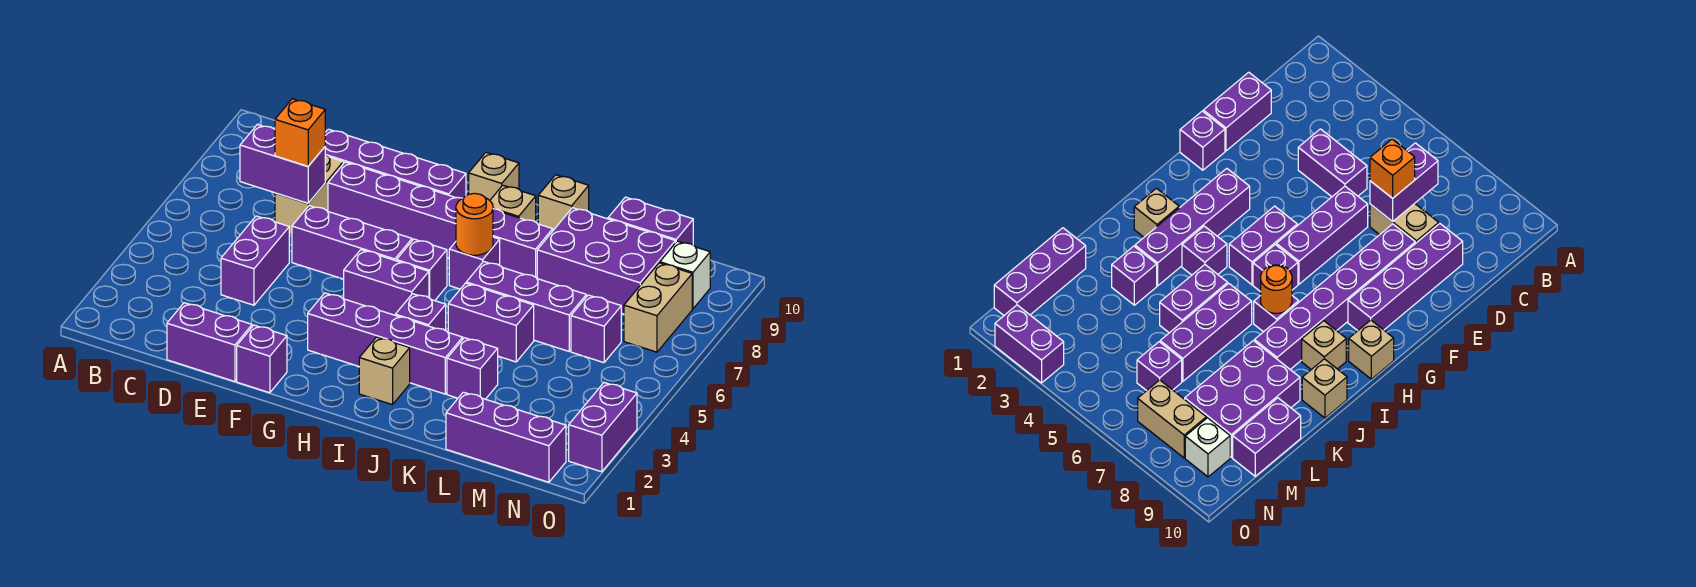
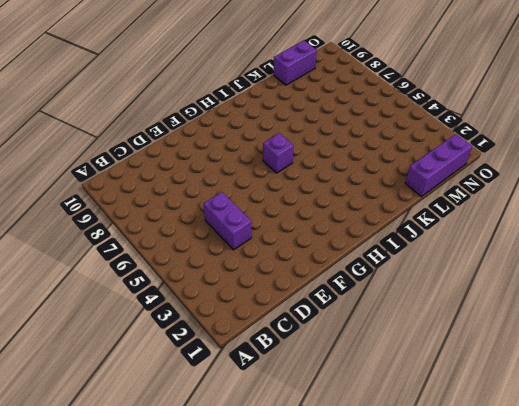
none -> purple 1x2 brick [167,303,252,382]
none -> tan 1x2 brick [275,155,343,235]
none -> purple 1x4 brick [325,129,466,198]

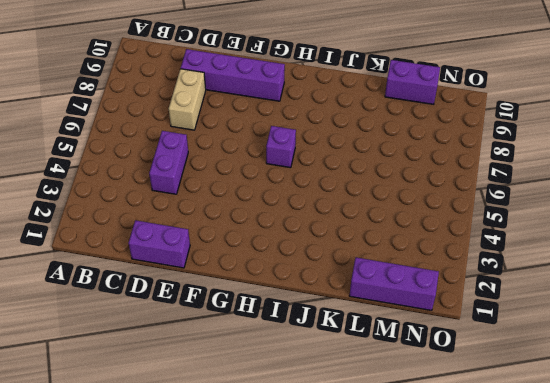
none -> purple 1x3 brick [292,206,412,279]
none -> purple 1x6 brick [328,162,553,278]
none -> purple 1x1 brick [237,325,287,393]

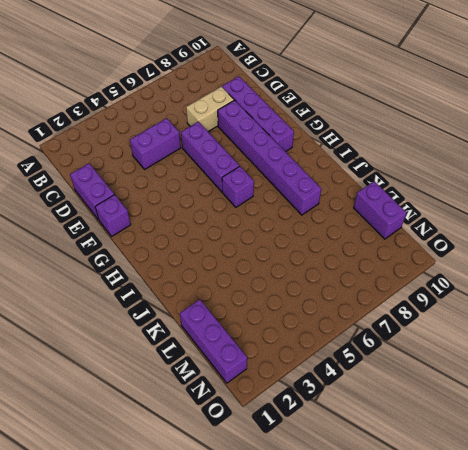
none -> purple 1x4 brick [308,293,463,394]
none -> purple 1x2 brick [344,250,429,315]
none -> tan 1x1 brick [469,153,519,200]

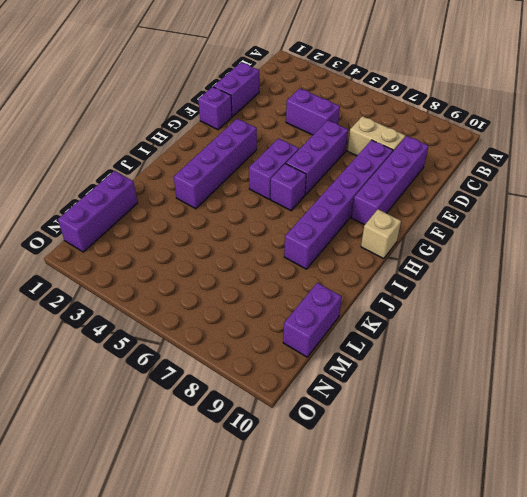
none -> tan 1x1 brick [359,337,410,405]
none -> purple 1x1 brick [395,294,446,330]
none -> purple 1x1 brick [449,237,500,289]

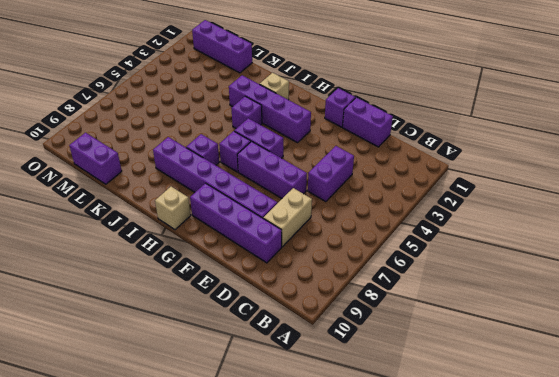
none -> tan 1x1 brick [490,185,536,222]
none -> purple 1x2 brick [448,283,534,362]
none -> purple 1x3 brick [466,262,586,351]

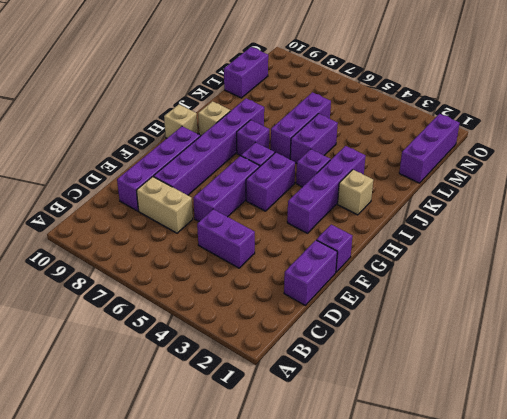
none -> tan 1x1 brick [538,175,589,230]
none -> purple 1x1 brick [447,338,498,399]
none -> purple 2x3 brick [537,208,675,314]

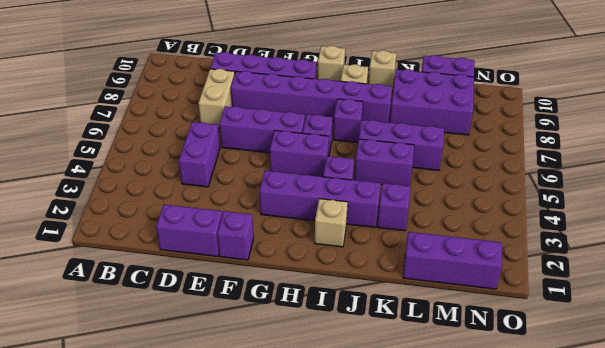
none -> purple 1x1 brick [571,295,621,363]
none -> tan 1x2 brick [624,263,692,352]
none -> white 1x1 brick [660,241,710,309]

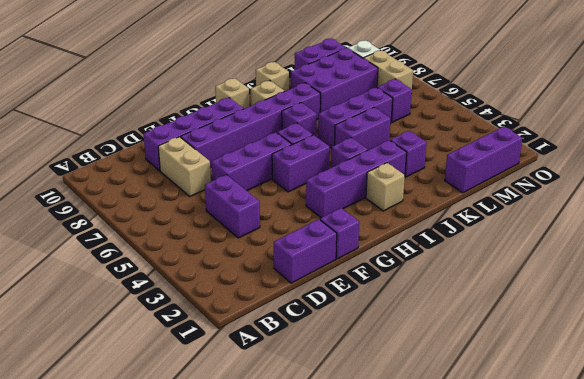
none -> purple 1x2 brick [569,383,637,472]
none -> purple 1x2 brick [240,124,325,203]
none -> orange 1x1 round brick [456,193,493,255]

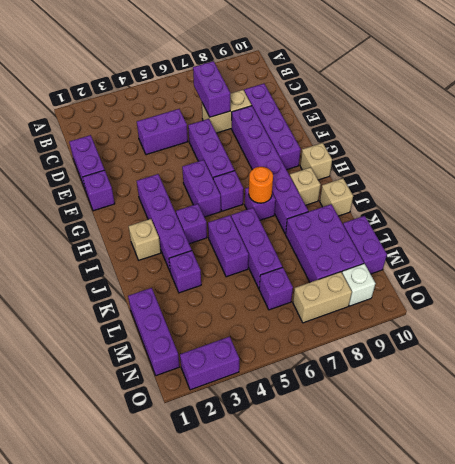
none -> orange 1x1 brick [275,99,325,166]

